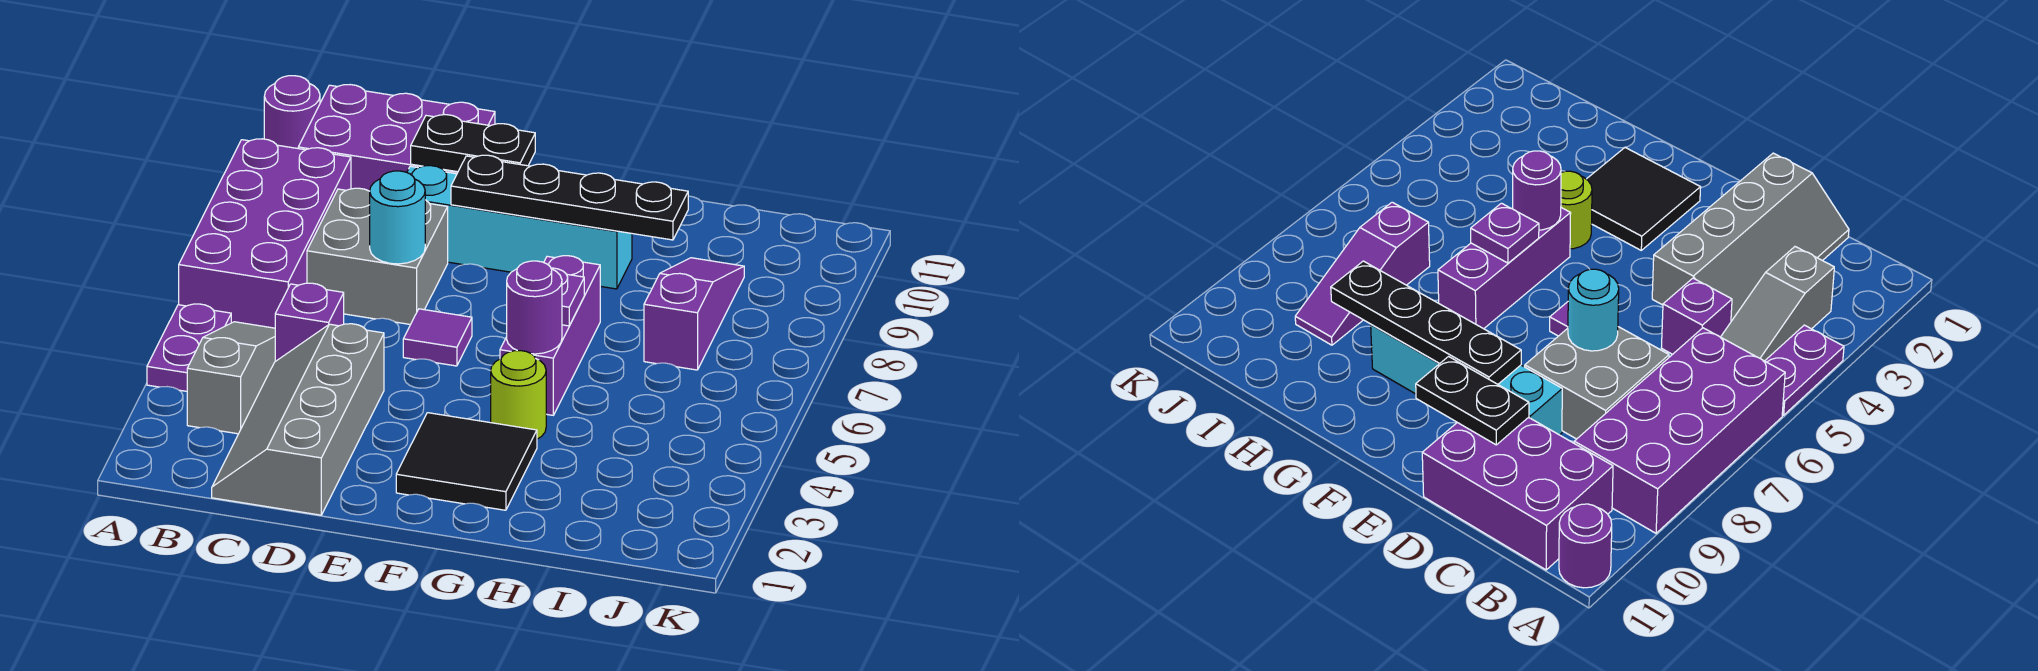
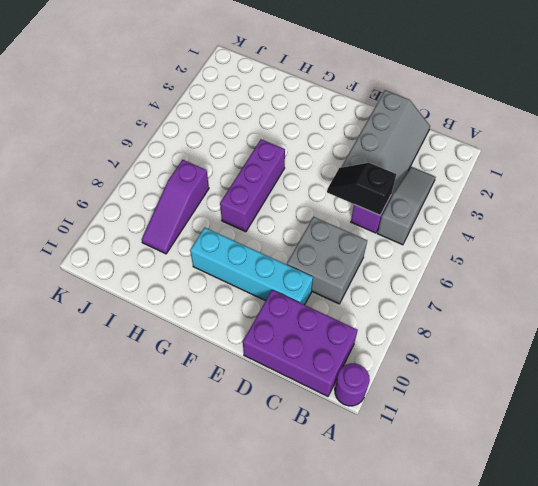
grey 1x3 slope [377,167,436,245] -> grey 1x3 slope turned to [187,322,275,434]
black 1x2 slope [327,163,396,215] -> none
none -> purple 1x2 plate [147,304,231,391]
none -> purple 2x4 brick [179,139,351,328]
none -> purple 1x1 tile [403,309,472,366]

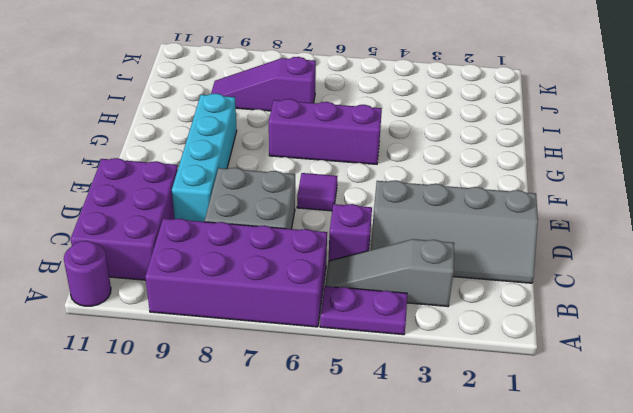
none -> black 2x2 tile [396,413,537,510]
none -> lime 1x1 round brick [491,351,546,439]
none -> cyan 1x1 round brick [370,171,425,264]

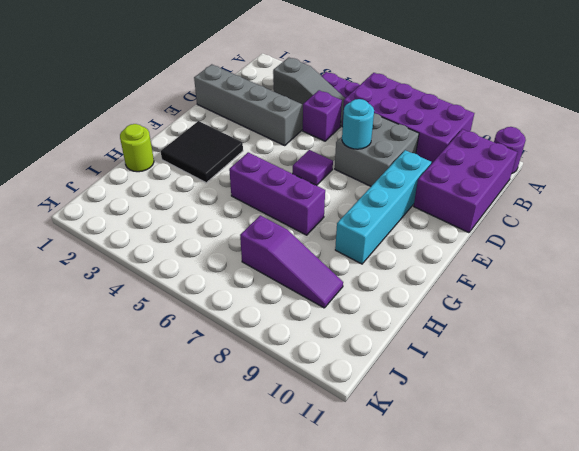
lime 1x1 round brick [120,124,154,172] -> lime 1x1 round brick moved to [491,351,546,439]
none -> black 1x2 plate [411,115,535,172]
none -> black 1x4 plate [451,155,688,240]
none -> purple 1x1 round brick [507,261,562,354]

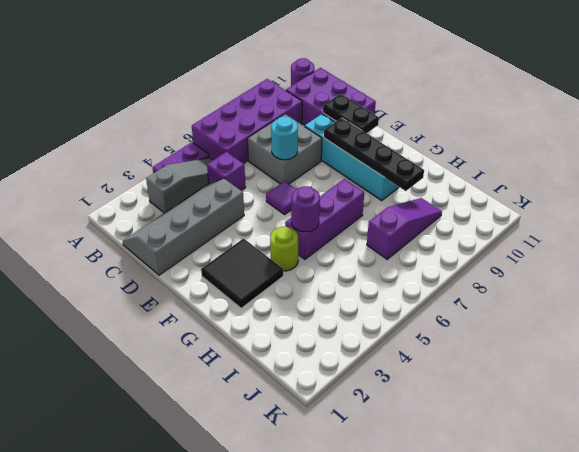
none -> purple 1x1 plate [551,268,584,326]

